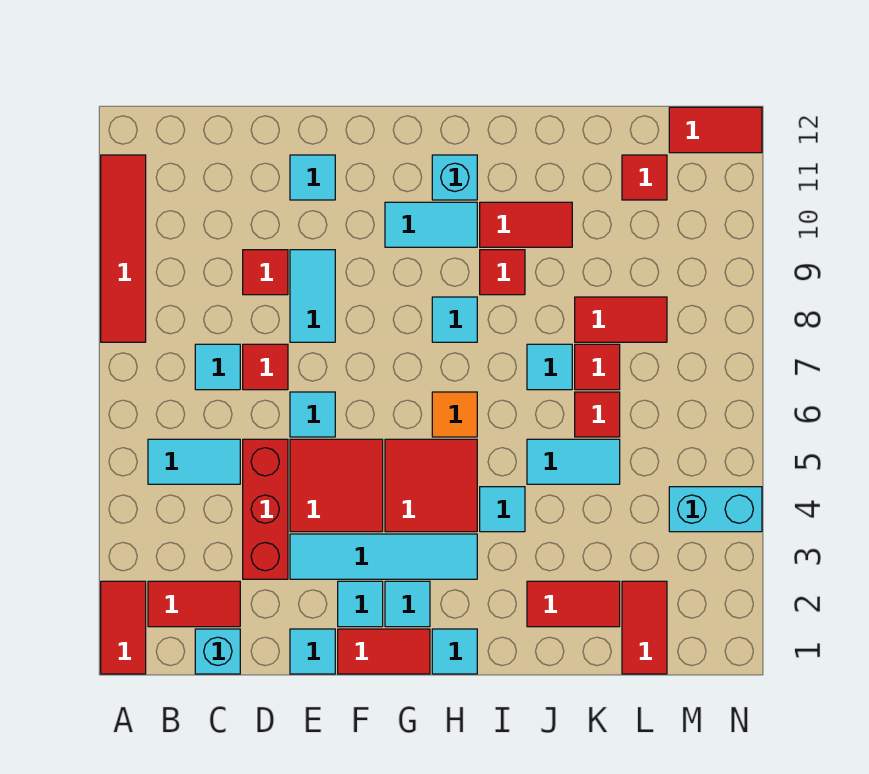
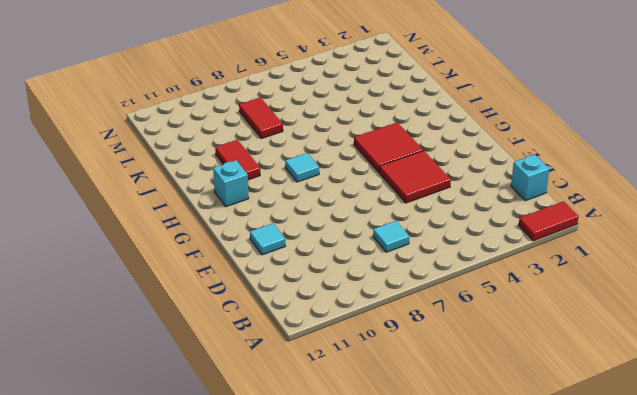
none -> red 1x4 tile [101,155,146,342]
none -> red 1x2 tile [148,581,240,627]
none -> cyan 1x2 tile [148,439,240,484]
none -> red 1x3 brick [243,439,288,579]

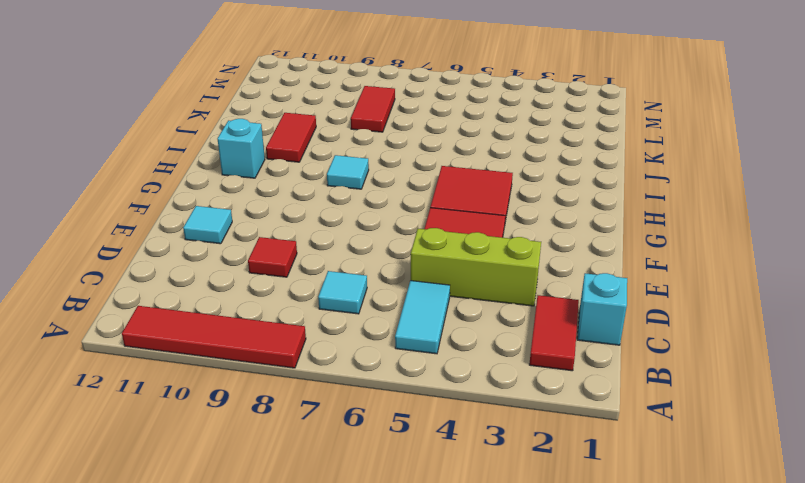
lime 1x3 brick [411,228,541,306] -> red 1x3 brick [243,439,288,579]
none -> red 1x2 tile [101,581,146,674]
none -> red 1x1 tile [243,344,288,390]
none -> cyan 1x1 tile [290,629,335,674]
none -> cyan 1x4 tile [290,534,477,579]

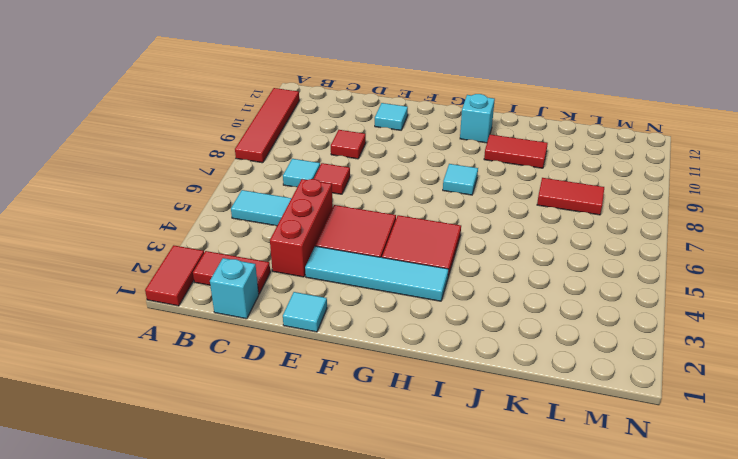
none -> cyan 1x1 tile [290,392,335,437]
none -> cyan 1x2 tile [290,250,335,342]
none -> red 1x2 tile [338,629,430,674]
none -> cyan 1x1 tile [338,581,383,627]

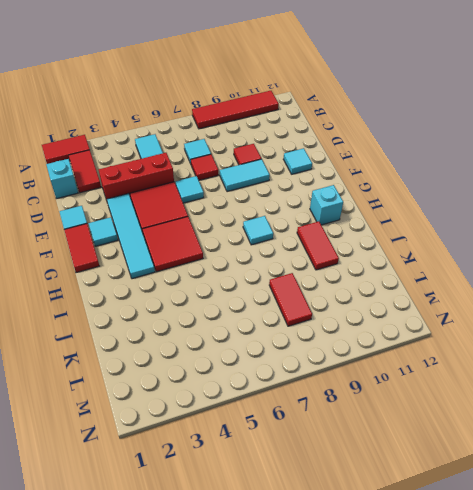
none -> cyan 1x1 tile [385,581,430,627]
none -> cyan 1x2 tile [385,202,477,247]
none -> cyan 1x1 tile [432,629,477,674]
none -> orange 1x1 tile [432,392,477,437]

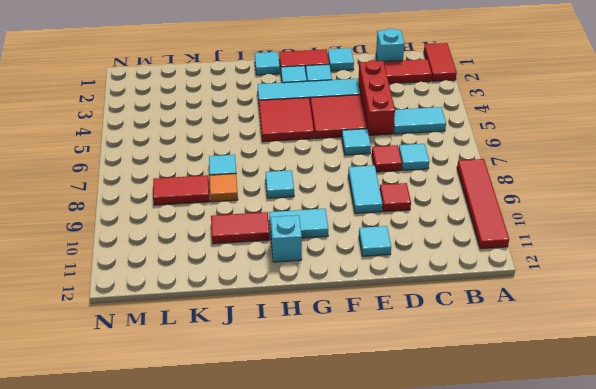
orange 1x1 tile [210,174,238,202] -> orange 1x1 tile moved to [432,392,477,437]
none -> cyan 1x1 tile [480,487,525,532]
none -> red 1x1 tile [480,250,525,295]
none -> red 1x2 tile [527,581,620,627]
none -> cyan 1x2 tile [527,439,620,484]

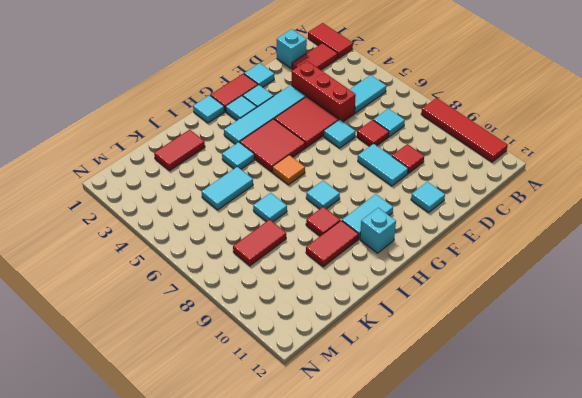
none -> red 1x1 tile [575,392,620,437]
none -> red 1x1 tile [575,344,620,390]
none -> red 1x2 tile [622,581,667,674]
none -> red 1x1 tile [622,155,667,200]

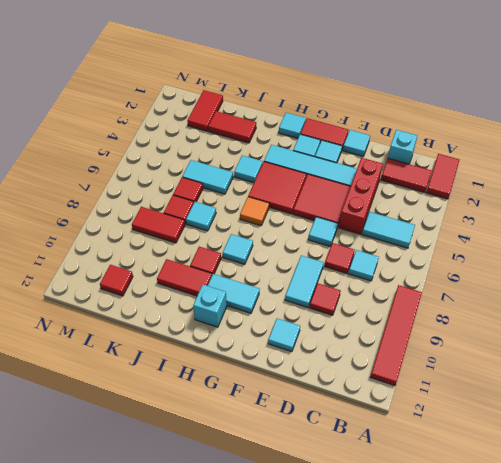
none -> cyan 1x2 brick [669,487,762,532]
none -> red 1x2 tile [669,107,762,153]

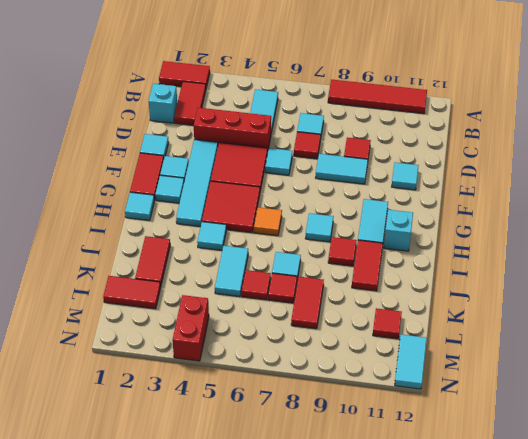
red 1x2 brick [172,295,209,361] -> cyan 1x2 brick [669,487,762,532]
cyan 1x2 tile [395,334,427,389] -> red 1x2 tile [669,107,762,153]

